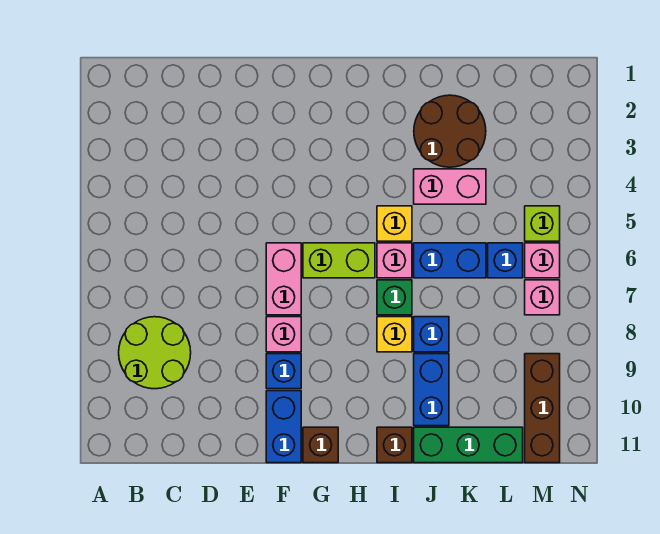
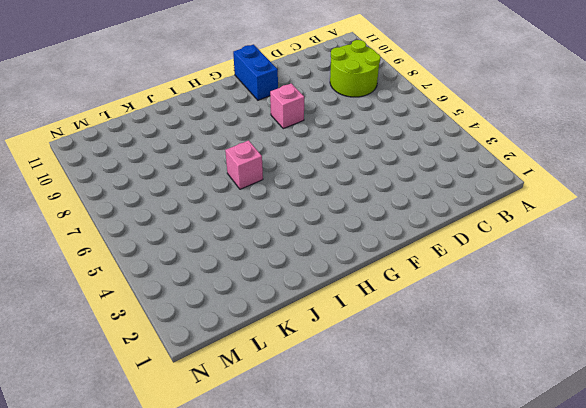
none -> pink 1x2 brick [266,243,301,315]
none -> blue 1x1 brick [266,354,301,389]
none -> lime 1x2 brick [303,243,375,278]

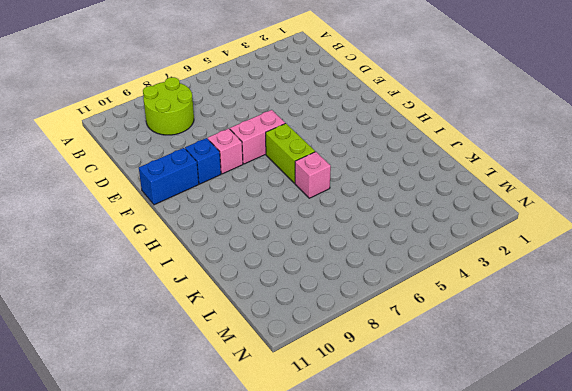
none -> brown 1x1 brick [303,427,338,463]
none -> yellow 1x1 brick [377,206,412,241]
none -> green 1x1 brick [377,280,412,315]

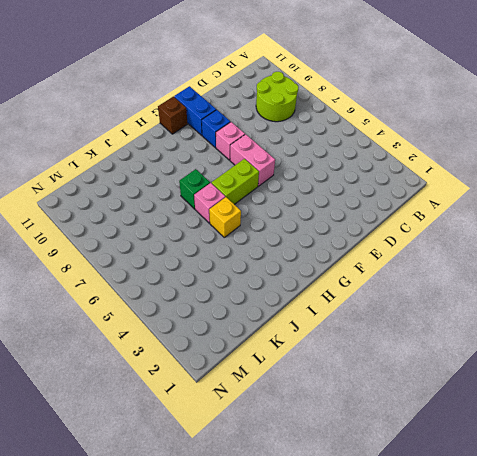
none -> yellow 1x1 brick [377,317,412,352]
none -> brown 1x1 brick [377,427,412,463]
none -> brown 2x2 round brick [414,95,486,167]

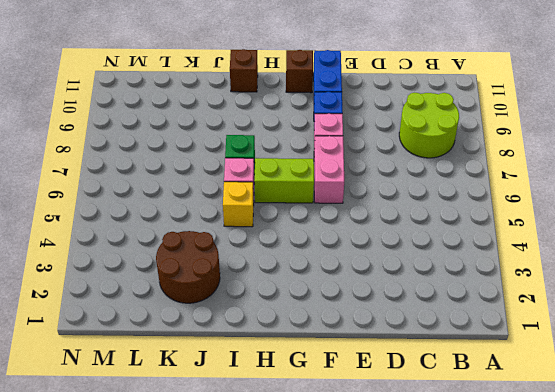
none -> yellow 1x1 brick [377,317,412,352]
none -> pink 1x2 brick [414,169,486,204]
none -> blue 1x2 brick [414,243,486,278]

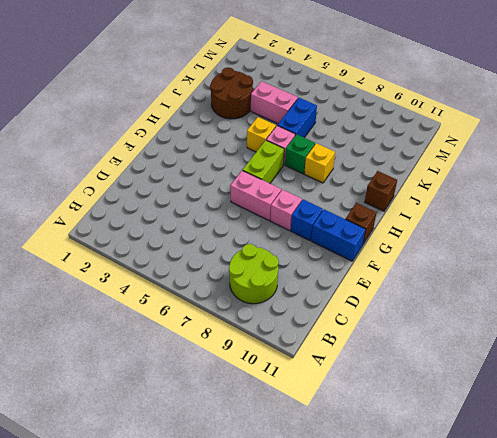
pink 1x2 brick [251,81,298,124] -> pink 1x2 brick turned to [414,169,486,204]
none -> blue 1x1 brick [414,317,449,352]
none -> blue 1x2 brick [414,354,449,426]
none -> green 1x3 brick [414,427,523,463]

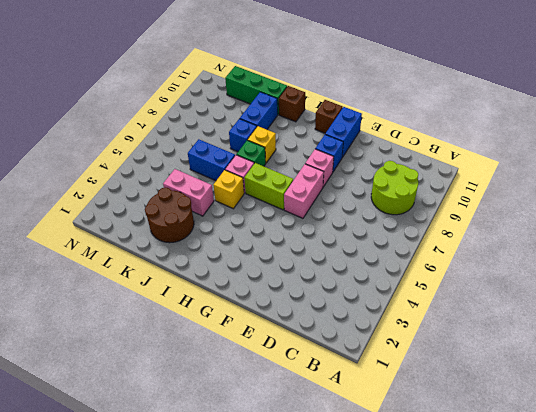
none -> blue 1x1 brick [488,243,523,278]
none -> lime 1x1 brick [525,206,560,241]
none -> pink 1x1 brick [525,243,560,278]

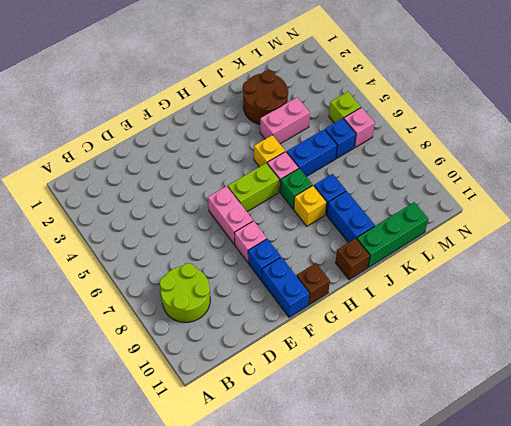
none -> pink 1x1 brick [525,280,560,315]
none -> brown 1x3 brick [525,354,560,463]

